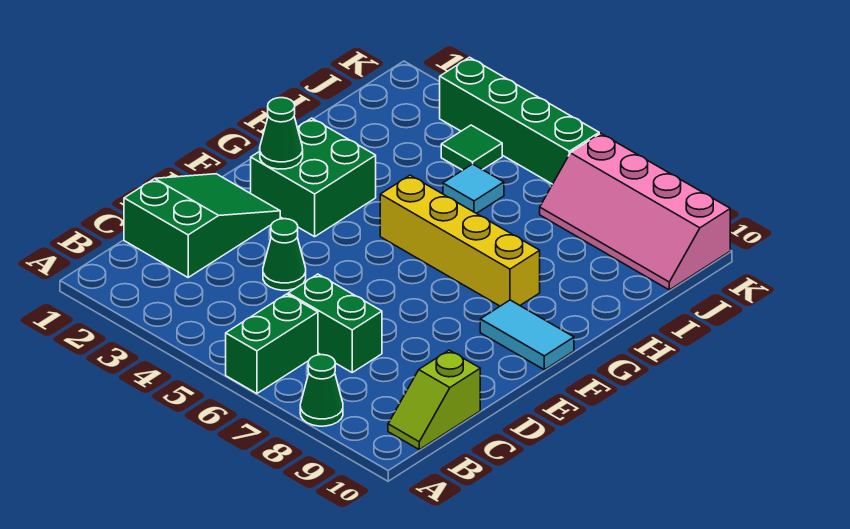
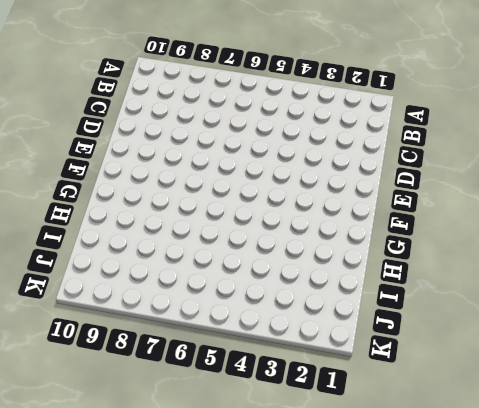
none -> green 1x2 brick [226,294,318,394]
none -> green 1x1 cone [300,355,343,426]
none -> lime 1x2 slope [388,350,480,450]

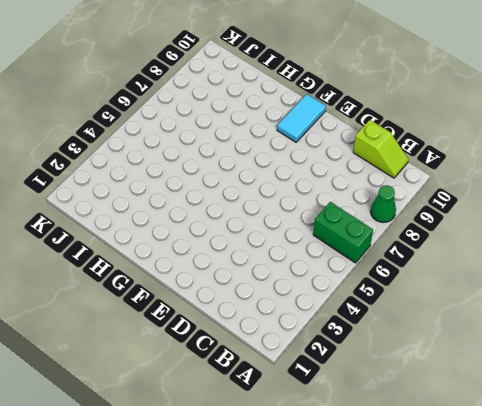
none -> green 2x3 slope [124,174,280,277]
none -> green 1x2 brick [288,274,382,372]
none -> green 1x1 cone [263,219,306,290]

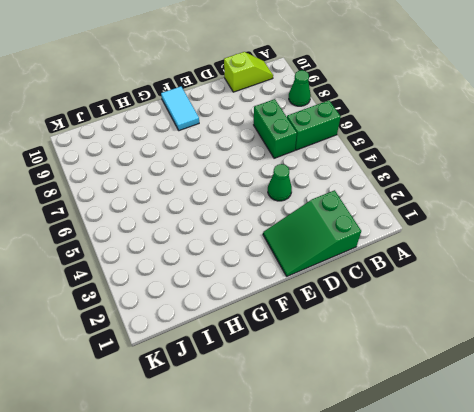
none -> green 2x2 brick [251,118,376,237]
none -> yellow 1x4 brick [380,175,540,306]
none -> cyan 1x1 tile [443,164,504,213]

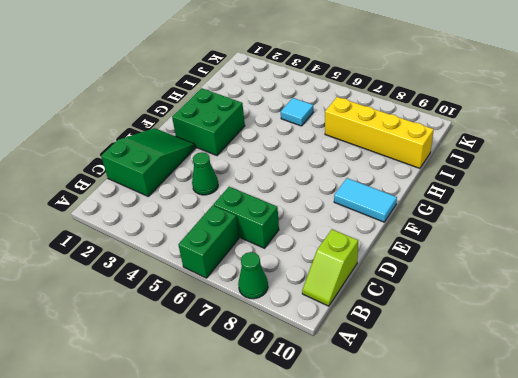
yellow 1x4 brick [325,97,434,168] -> yellow 1x4 brick moved to [380,175,540,306]
none -> green 1x1 tile [441,125,502,170]
none -> pink 2x4 slope [540,133,730,290]
none -> green 1x4 brick [440,57,599,184]

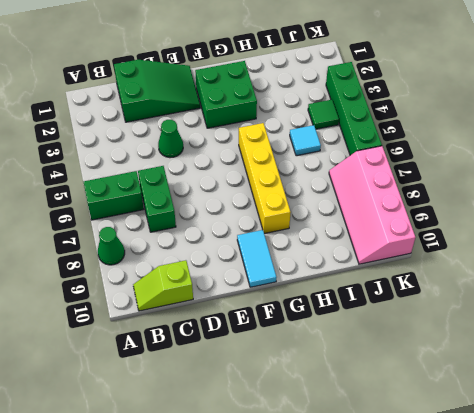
none -> green 1x1 cone [260,98,303,169]

